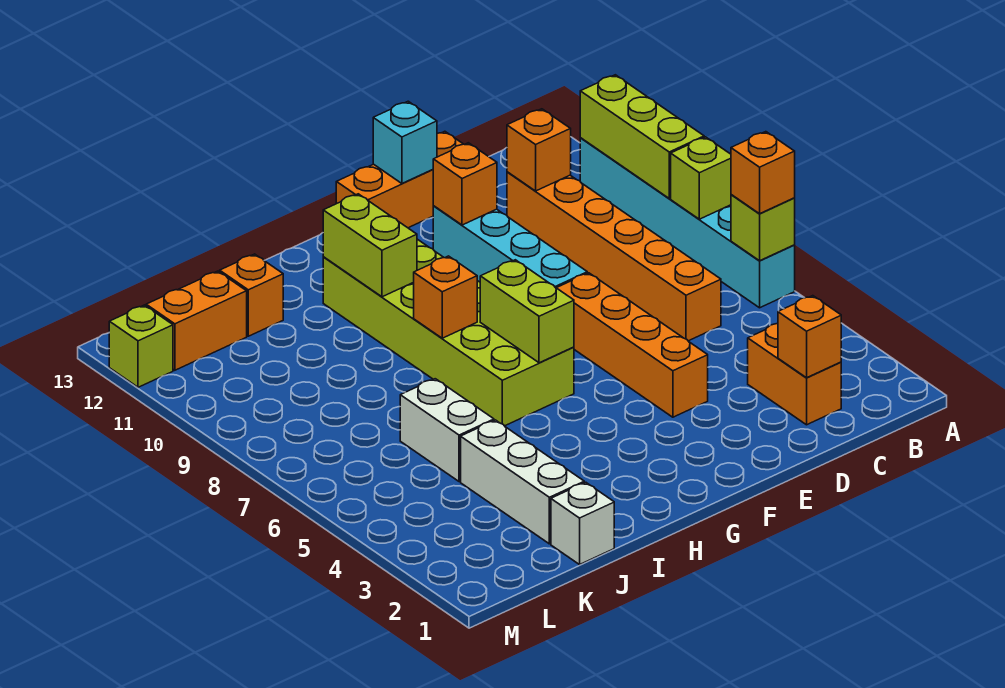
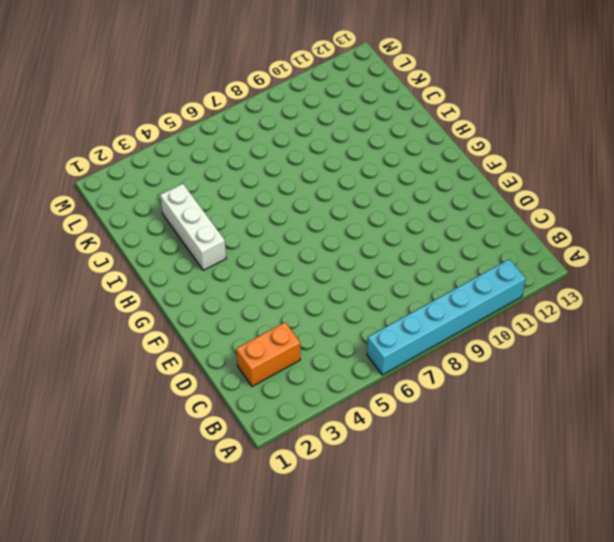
white 1x3 brick [160,184,226,270] -> white 1x3 brick turned to [461,420,584,544]
none -> orange 1x6 brick [507,172,721,341]
none -> orange 1x3 brick [336,131,463,228]
none -> orange 1x4 brick [557,273,708,417]

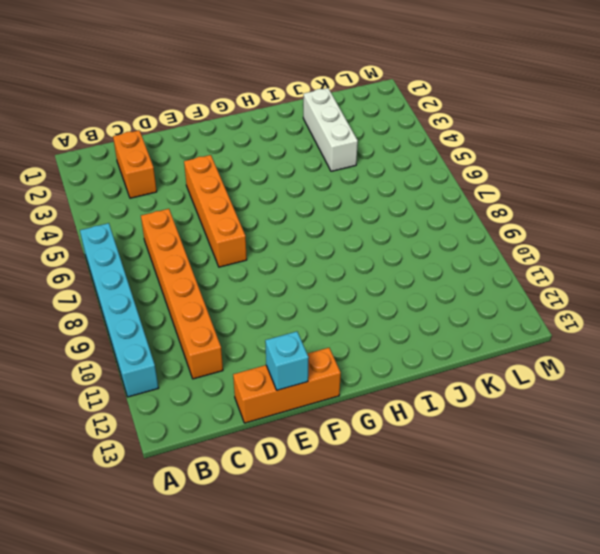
none -> cyan 1x4 brick [433,206,587,288]
none -> lime 2x6 brick [323,239,574,426]
none -> white 1x1 brick [551,482,614,565]

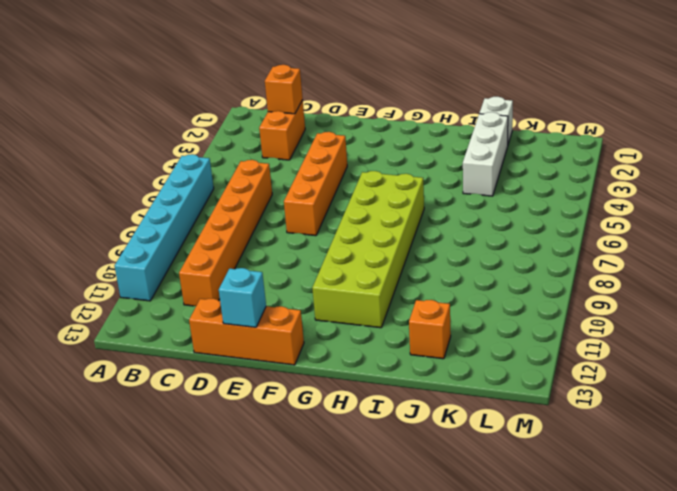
none -> cyan 1x4 brick [433,206,587,288]
none -> white 1x2 brick [400,379,494,482]
none -> orange 1x2 brick [146,271,247,370]

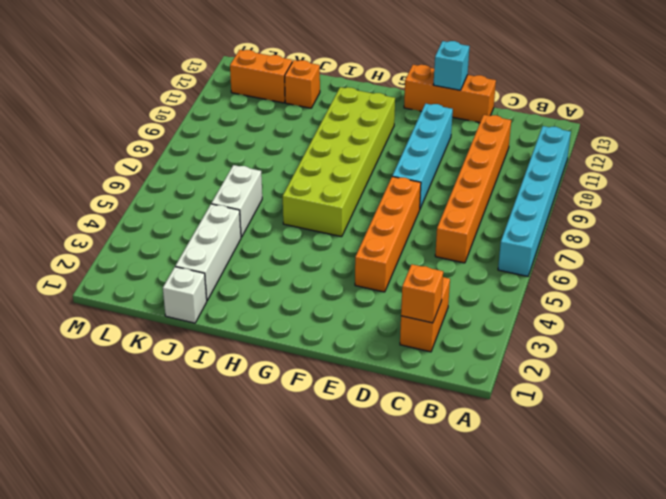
none -> lime 1x1 brick [109,305,173,387]
none -> lime 1x1 brick [731,195,795,261]
none -> lime 1x1 brick [671,137,731,219]

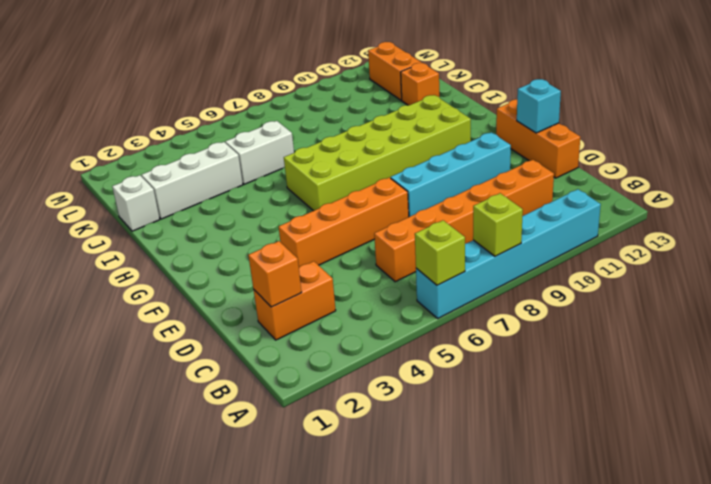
none -> lime 1x1 brick [109,305,173,387]
none -> lime 1x3 brick [580,75,704,198]
none -> orange 1x1 brick [507,109,571,191]

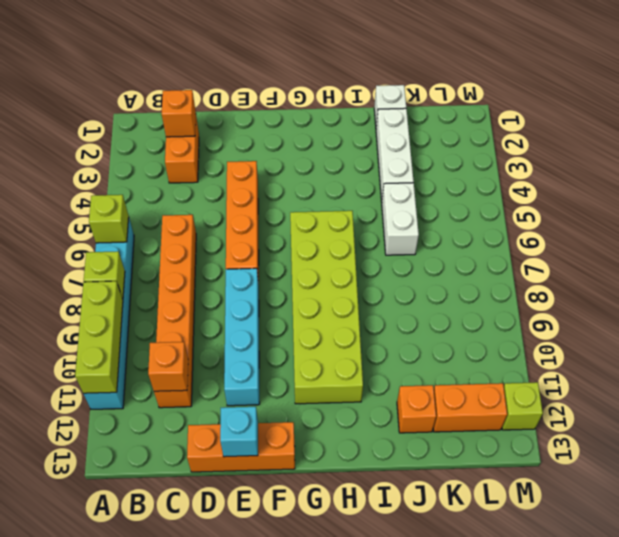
none -> orange 1x1 brick [433,143,497,225]
none -> lime 1x2 brick [480,260,574,363]
none -> orange 1x1 brick [414,256,477,338]

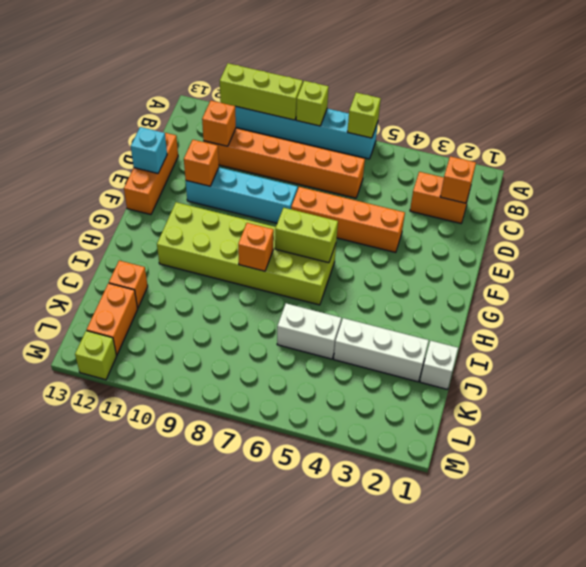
none -> lime 1x2 brick [323,194,417,297]
none -> orange 1x1 brick [731,132,795,214]

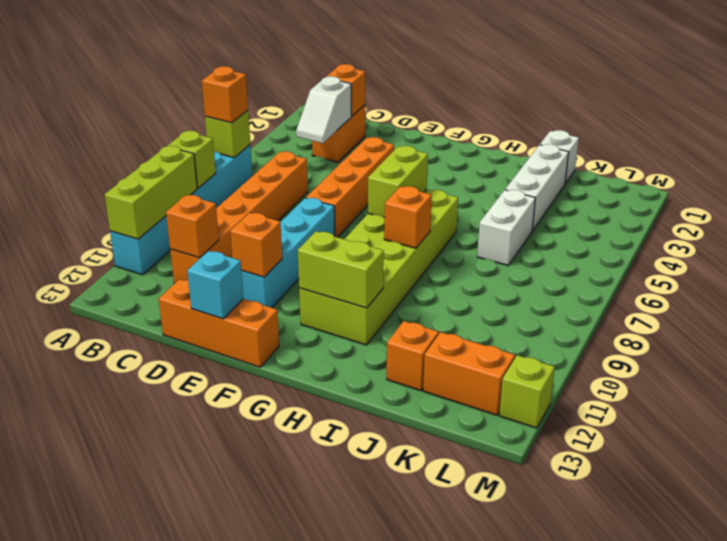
white 1x2 slope [296,76,352,143] -> none
lime 1x2 brick [298,232,384,308] -> lime 1x2 brick turned to [323,194,417,297]

